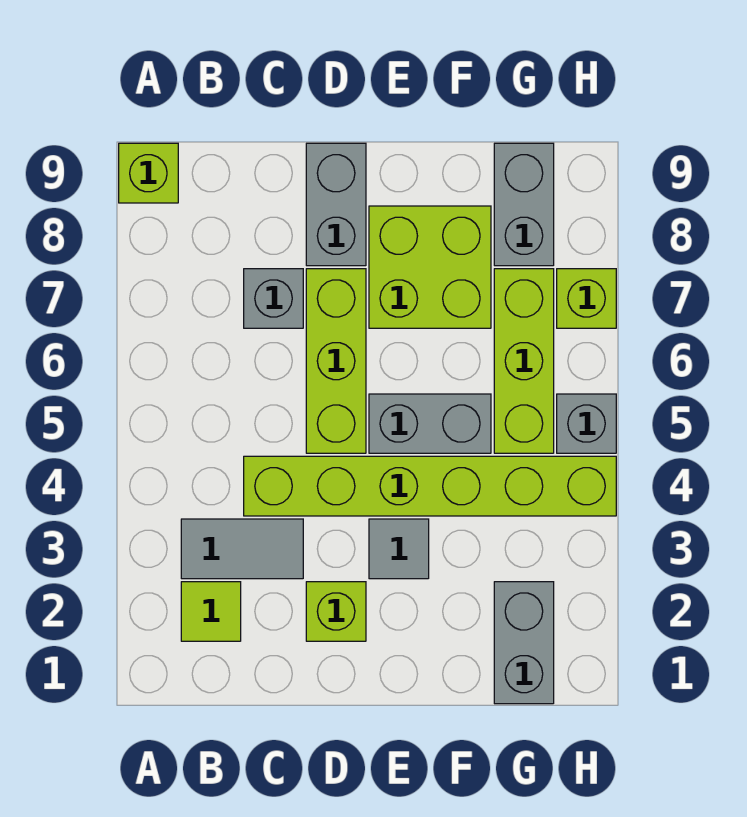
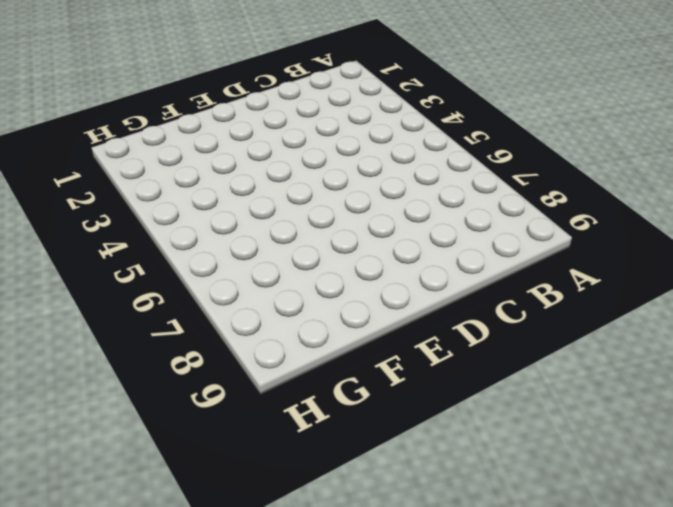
none -> lime 1x1 brick [119,143,178,203]
none -> lime 1x1 tile [181,582,241,641]
none -> grey 1x2 tile [181,519,303,579]

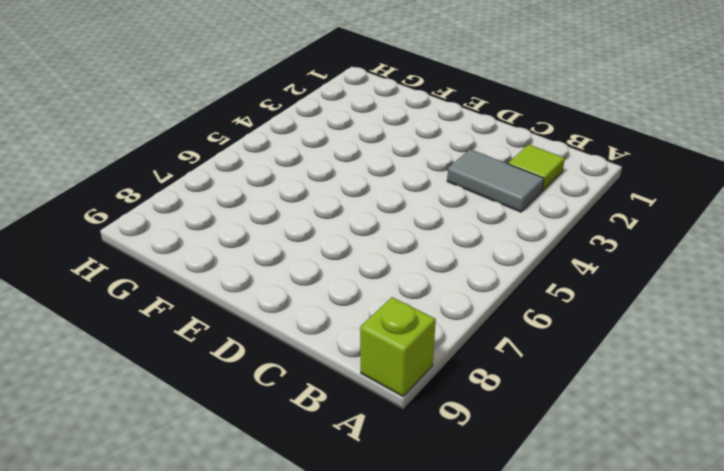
none -> lime 1x6 brick [244,456,616,516]
none -> grey 1x1 brick [244,269,303,328]
none -> lime 1x1 brick [306,582,366,641]

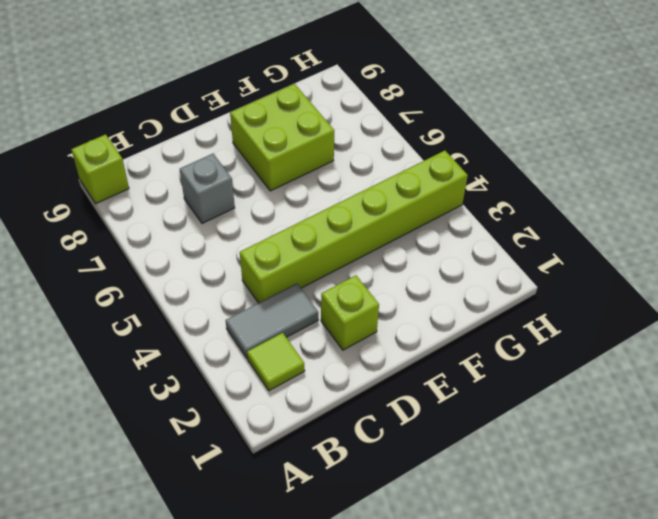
none -> lime 1x3 brick [306,269,366,453]
none -> grey 1x2 brick [306,143,366,266]
none -> grey 1x1 tile [369,519,429,579]

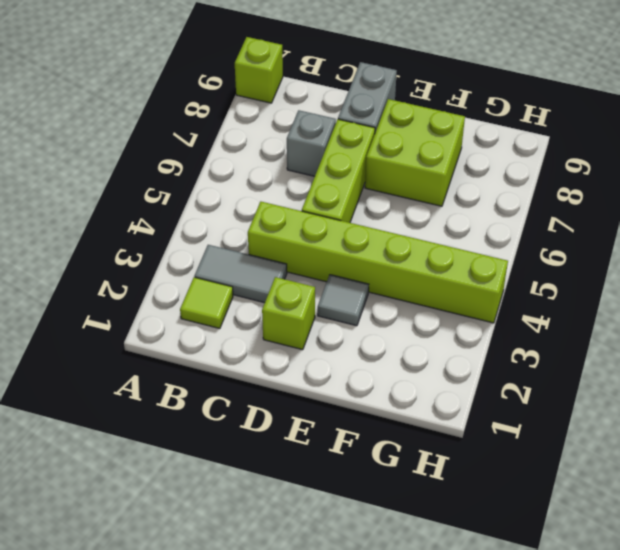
none -> grey 1x2 brick [369,394,491,453]
none -> grey 1x2 brick [494,582,554,704]
none -> lime 1x3 brick [494,269,554,453]

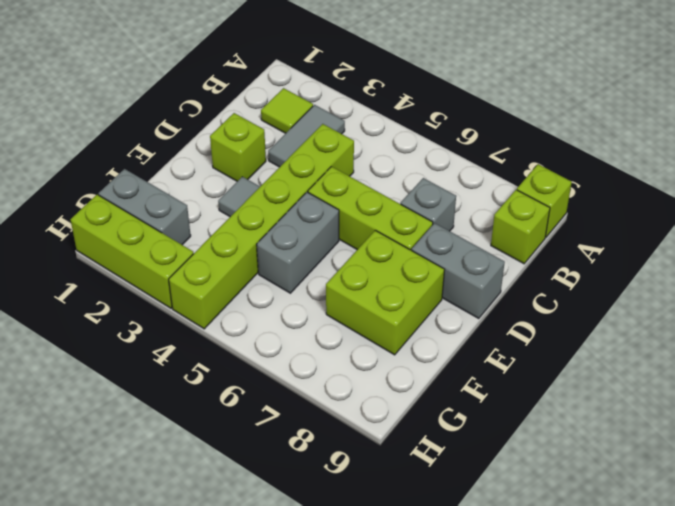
lime 1x1 brick [491,190,550,264] -> lime 1x1 brick moved to [557,269,616,328]
lime 1x3 brick [71,195,193,308] -> lime 1x3 brick moved to [494,269,554,453]
none -> grey 1x2 brick [494,143,554,266]
none -> grey 1x1 brick [557,394,616,453]

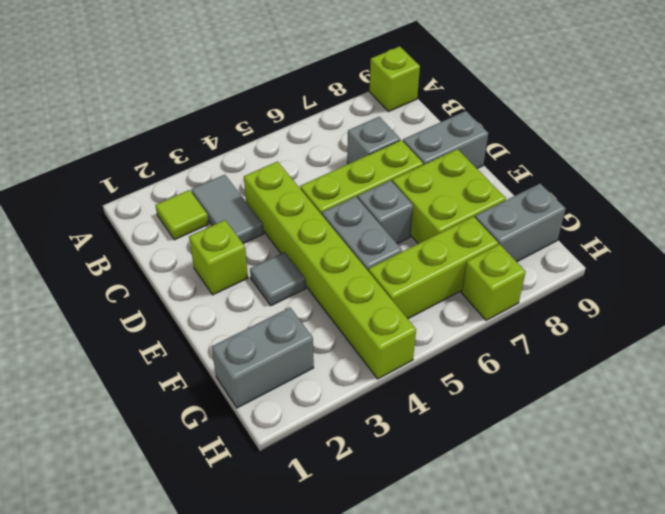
grey 1x1 brick [358,180,413,244] -> grey 1x1 brick moved to [557,394,616,453]

